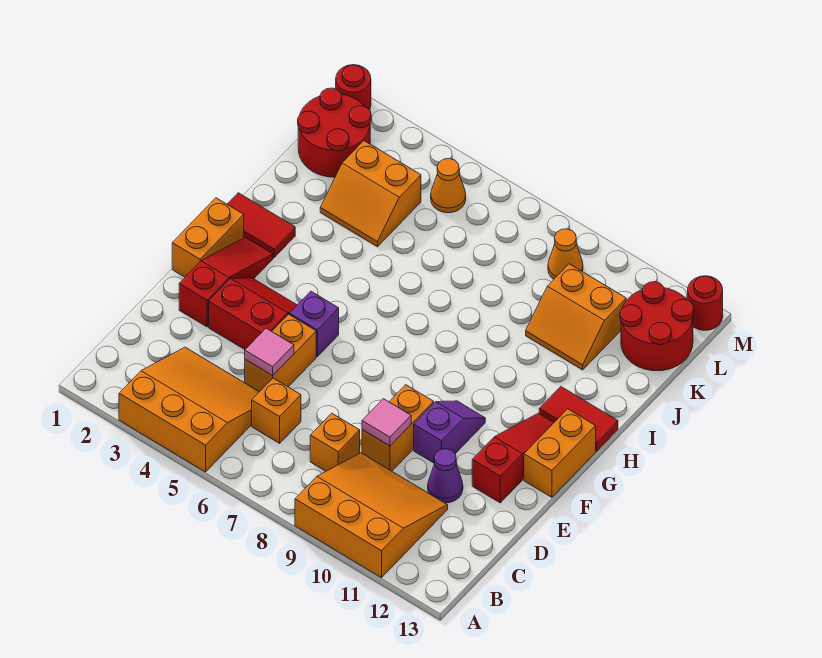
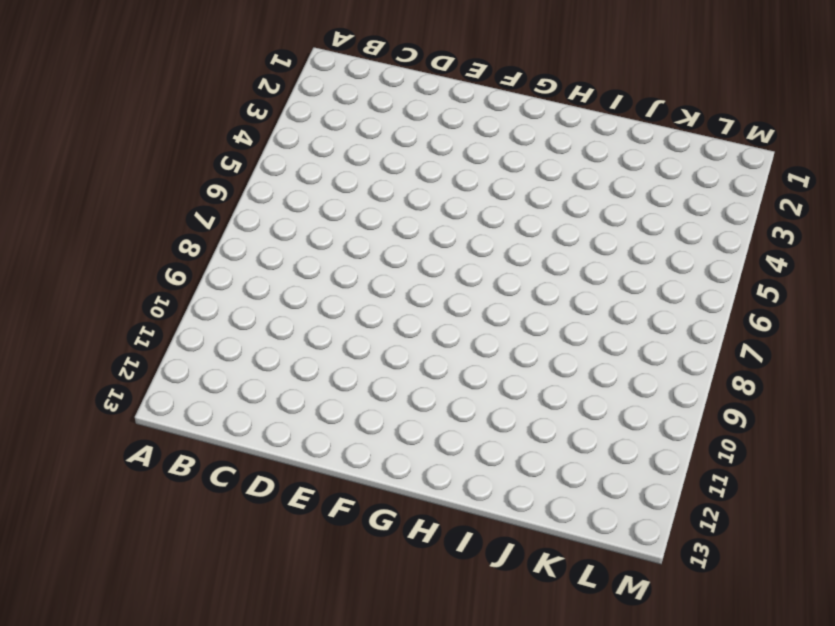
none -> orange 3x3 slope [119,347,259,472]
none -> orange 3x3 slope [295,453,448,578]
none -> orange 1x1 brick [252,378,301,443]

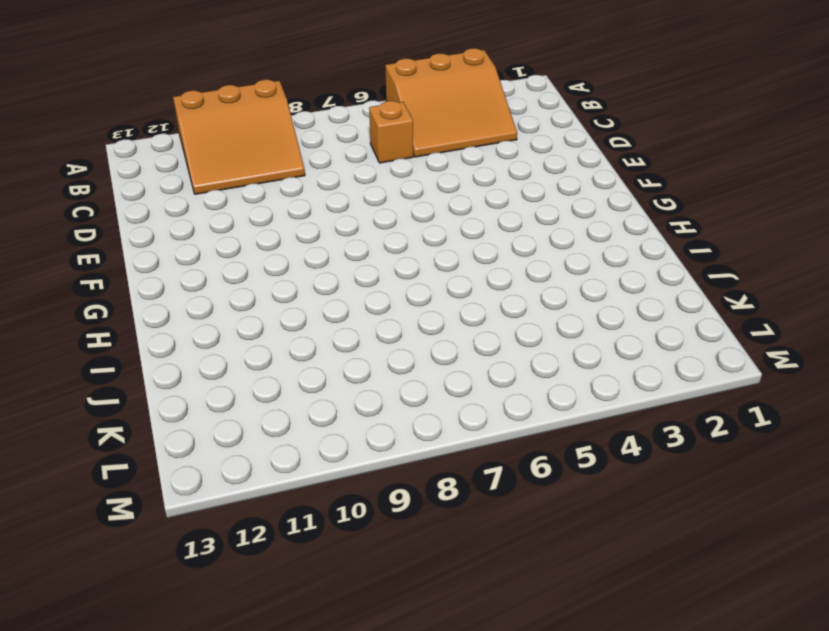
none -> orange 1x1 brick [310,413,360,471]
none -> orange 1x2 brick [245,314,316,392]
none -> orange 1x2 brick [362,385,434,471]

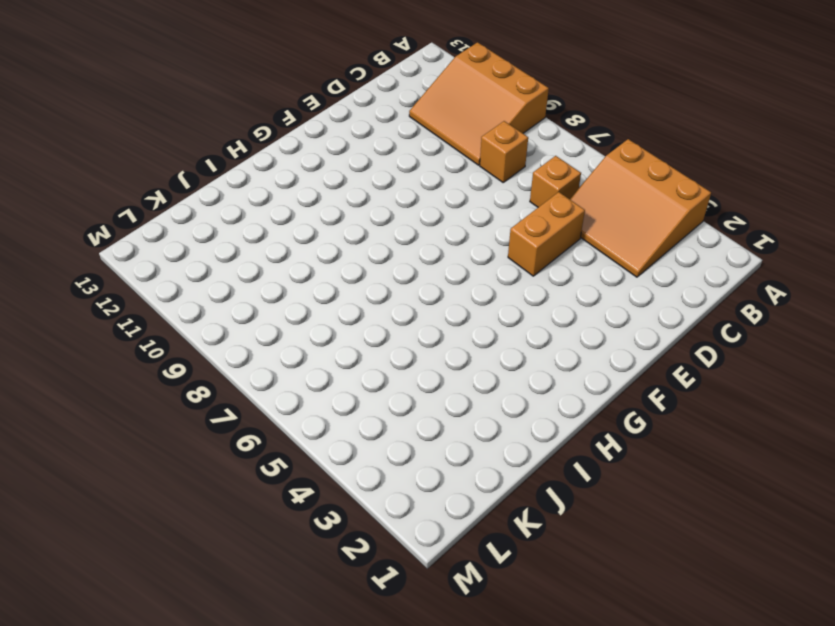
none -> orange 1x2 brick [362,385,434,471]
none -> purple 1x1 cone [428,449,463,503]
none -> red 1x3 slope [179,237,273,327]

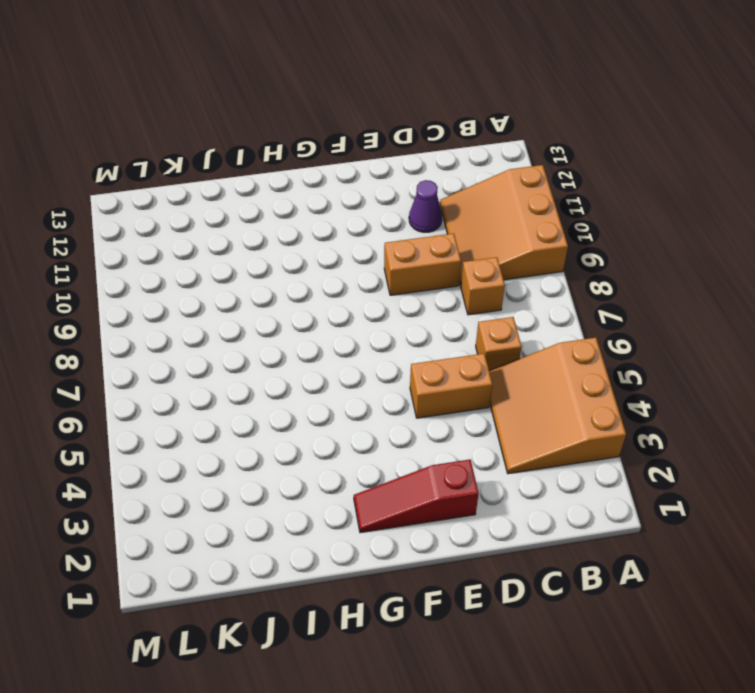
none -> red 2x2 slope [209,278,297,350]
none -> purple 1x2 slope [414,401,485,464]
none -> red 1x3 slope [472,413,554,503]

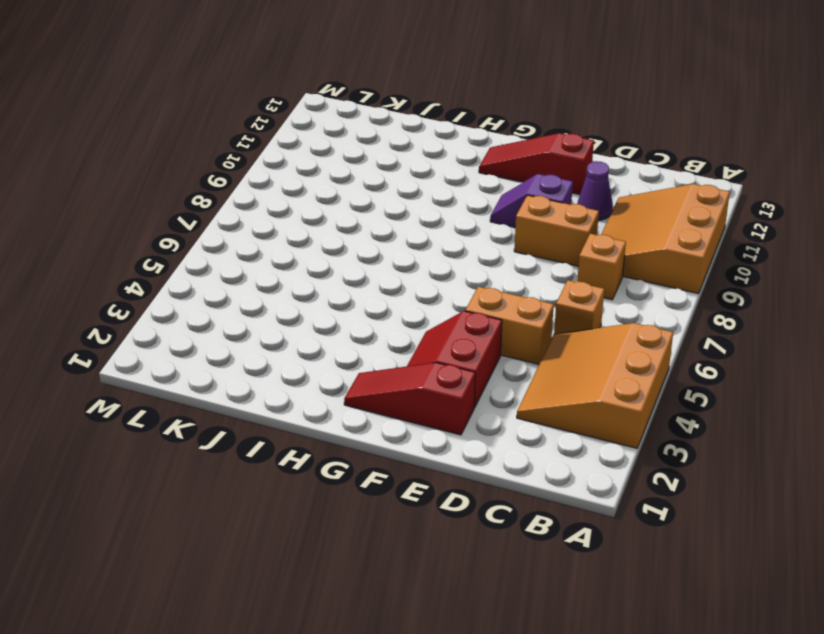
none -> orange 1x2 brick [172,198,244,277]
none -> purple 1x1 brick [290,291,339,356]
none -> orange 1x2 brick [524,409,596,497]

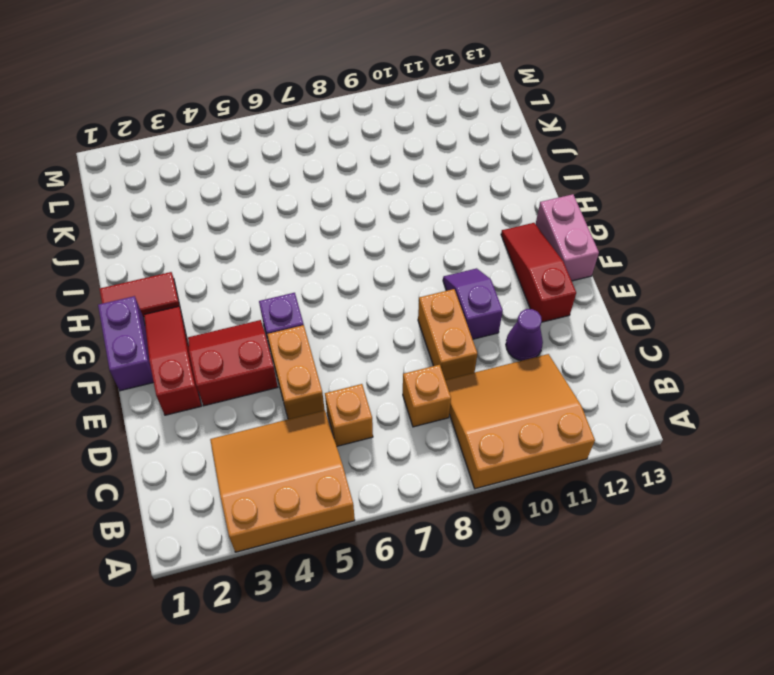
purple 1x2 brick [98,296,154,391] -> orange 1x2 brick [172,198,244,277]
pink 1x2 brick [536,194,599,281] -> orange 1x2 brick [524,409,596,497]
none -> red 1x2 tile [539,387,618,451]
none -> orange 2x2 slope [320,141,421,247]
none -> orange 2x2 slope [526,264,626,370]

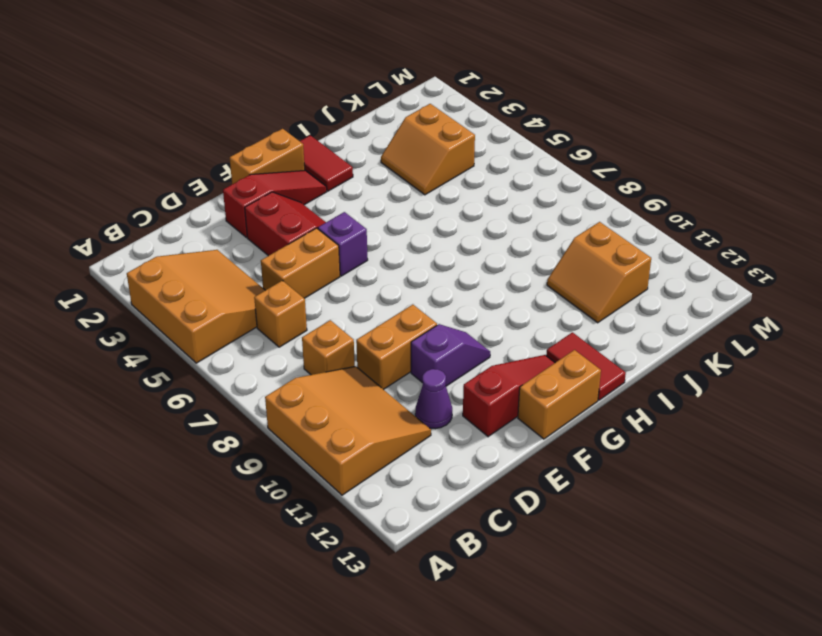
none -> red 2x2 round brick [298,88,371,177]
none -> red 2x2 round brick [620,282,694,371]
none -> orange 1x1 cone [431,159,466,213]

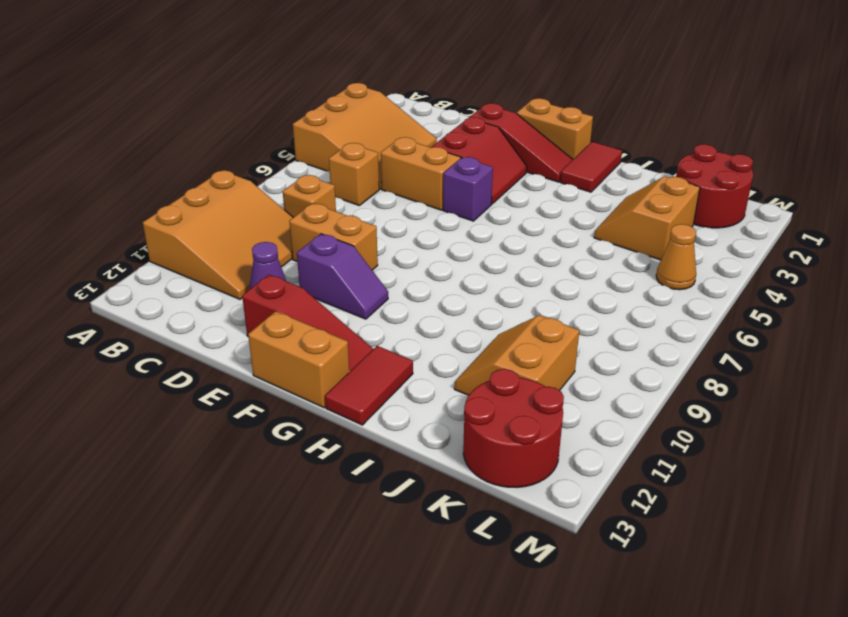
none -> orange 1x1 cone [548,229,583,279]
none -> red 1x1 round brick [336,65,371,110]
none -> red 1x1 round brick [688,276,723,330]

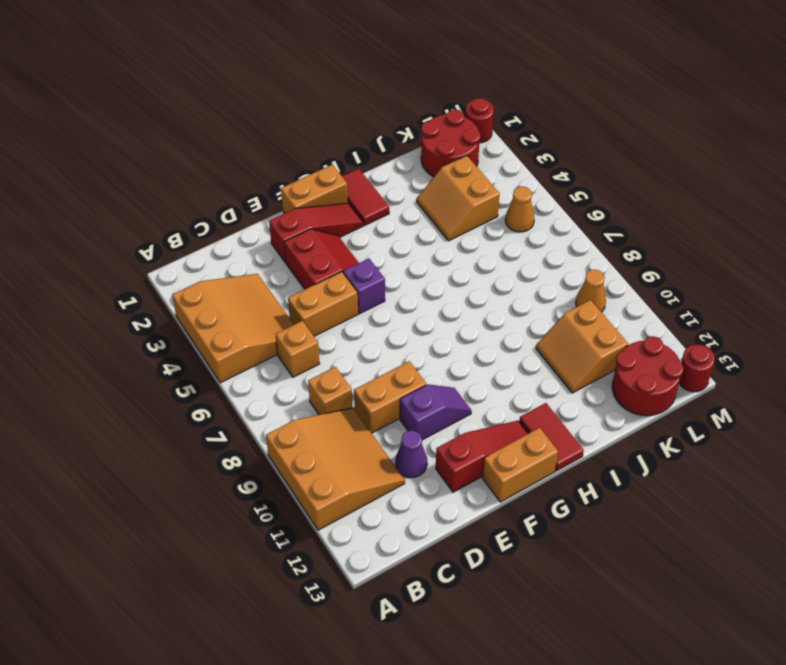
none -> pink 1x1 tile [245,328,294,376]
none -> pink 1x1 tile [362,399,411,446]

